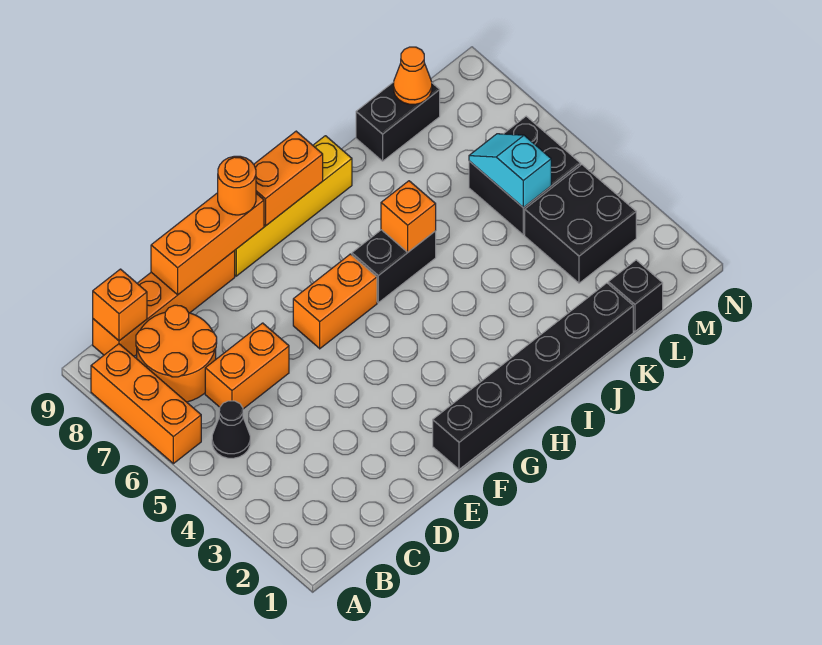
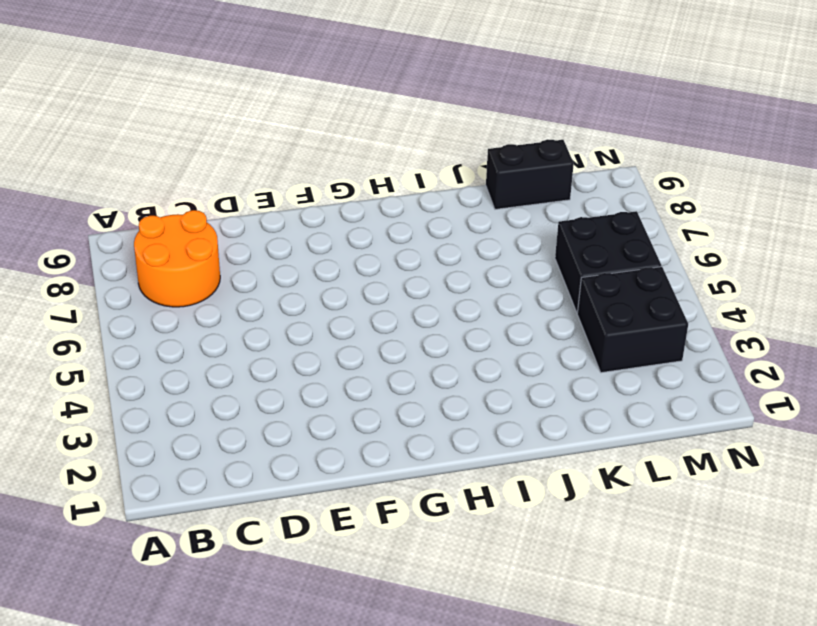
none -> orange 1x3 brick [91,344,201,464]
none -> black 1x1 cone [212,401,250,458]
none -> orange 1x4 brick [93,251,235,356]

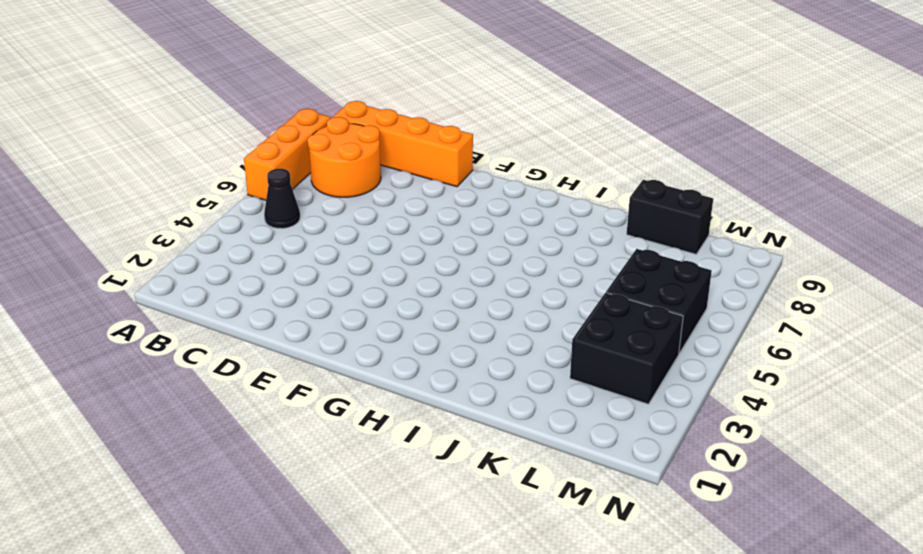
none -> orange 1x2 brick [205,323,289,409]
none -> black 1x6 brick [433,283,633,469]
none -> orange 1x2 brick [293,254,377,349]

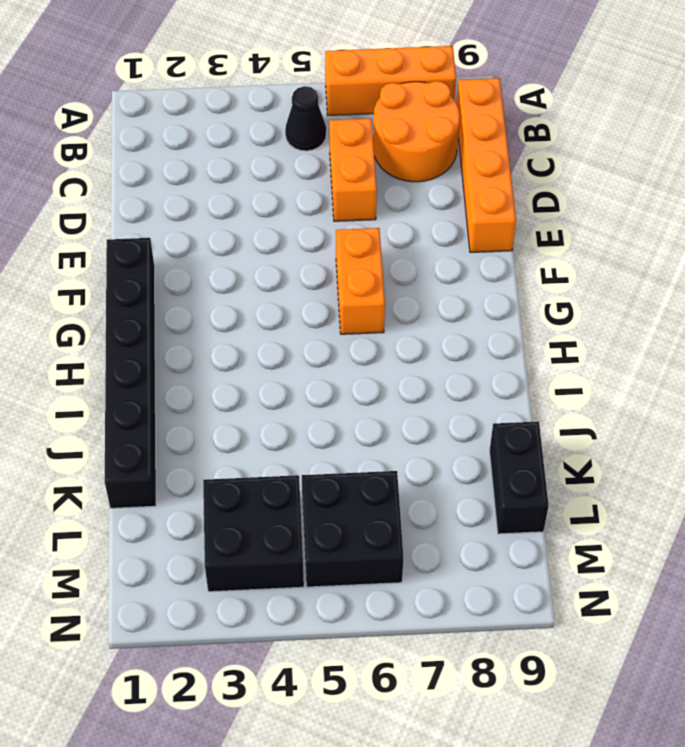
none -> yellow 1x4 brick [234,136,352,276]
none -> black 1x2 brick [352,230,436,303]
none -> black 1x1 brick [608,260,663,332]

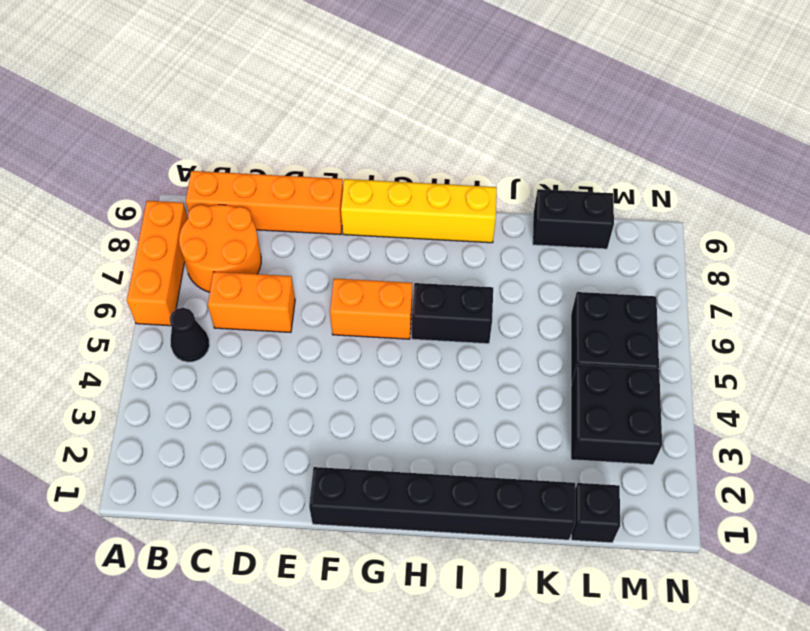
none -> orange 1x1 brick [93,269,147,341]
none -> orange 1x3 brick [151,193,264,295]
none -> orange 1x2 brick [254,131,323,226]

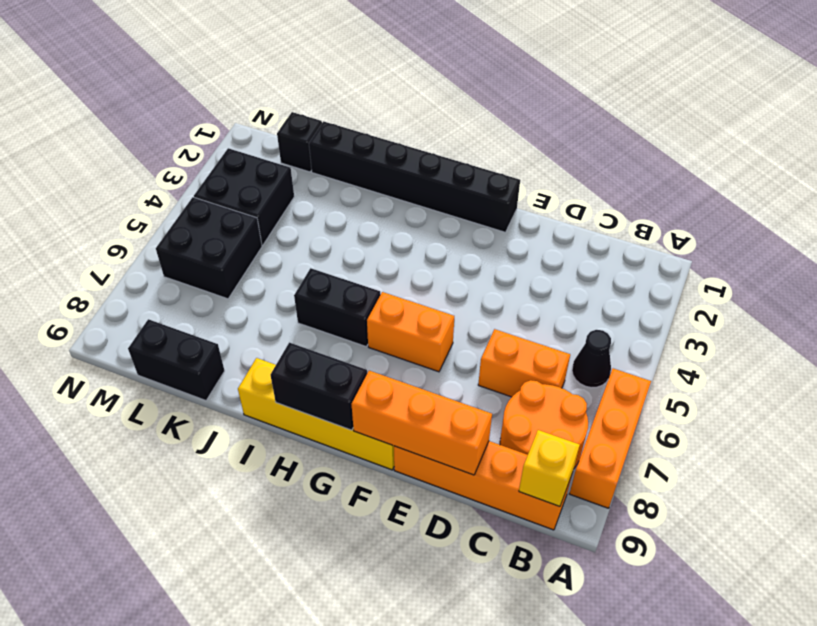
yellow 1x1 brick [519,430,580,507] -> orange 1x1 brick [93,269,147,341]
black 1x2 brick [271,343,367,430] -> orange 1x2 brick [254,131,323,226]
none -> orange 1x1 brick [381,181,436,252]
none -> cyan 1x2 slope [469,134,551,208]
none -> orange 1x1 cone [394,47,432,104]

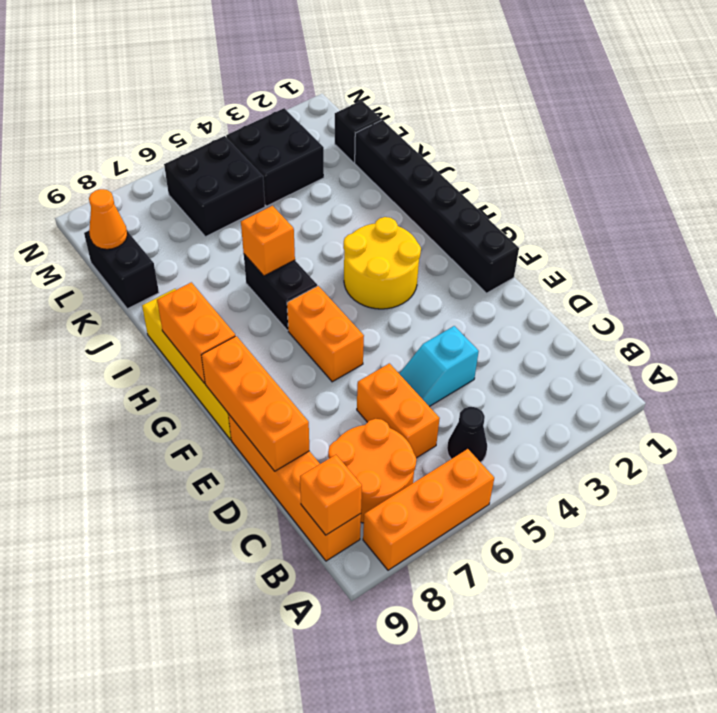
cyan 1x2 slope [399,326,479,407] -> cyan 1x2 slope moved to [469,134,551,208]
yellow 2x2 round brick [343,217,421,309] -> none
none -> orange 1x1 round brick [218,156,256,215]

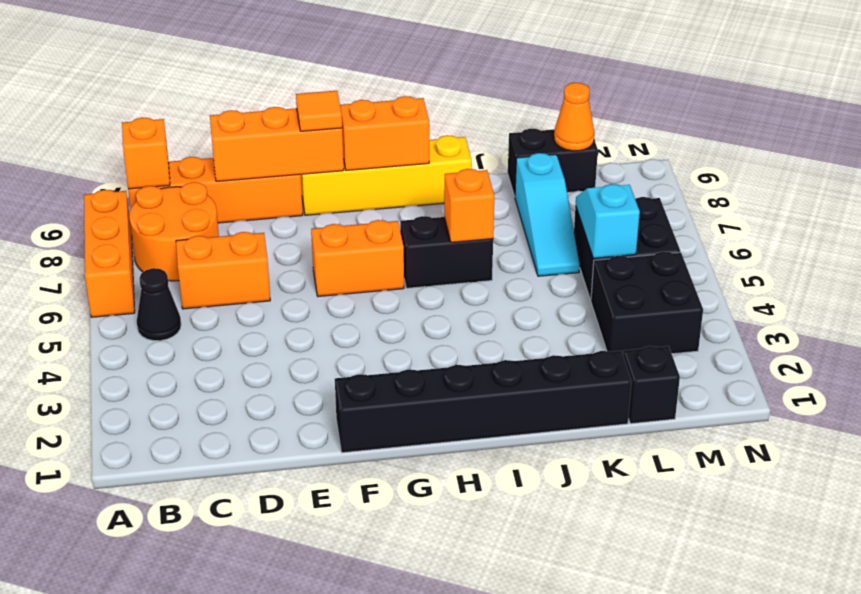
orange 1x1 tile [296,91,342,131] -> orange 1x1 round brick [218,156,256,215]
cyan 1x3 slope [515,153,580,276] -> none

